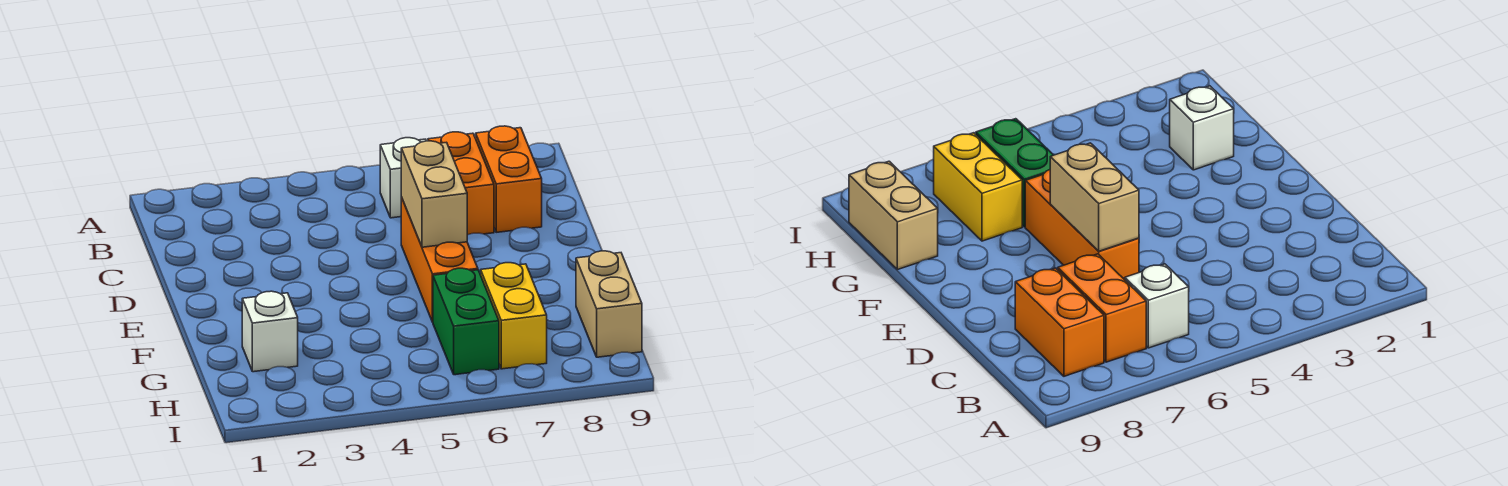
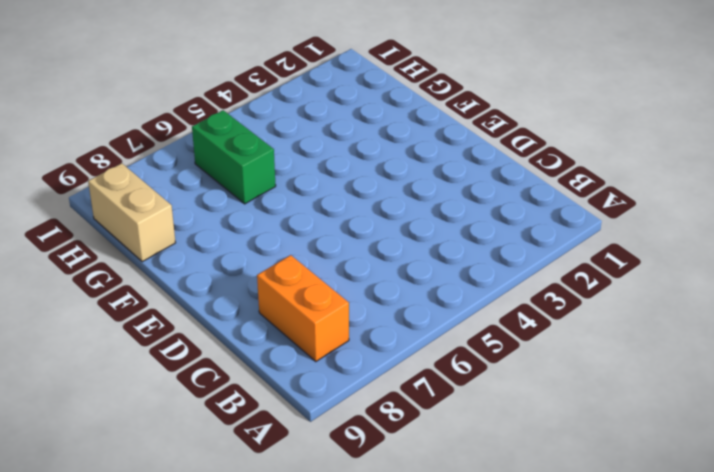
none -> white 1x1 brick [380,138,426,218]
none -> orange 1x2 brick [428,132,494,235]

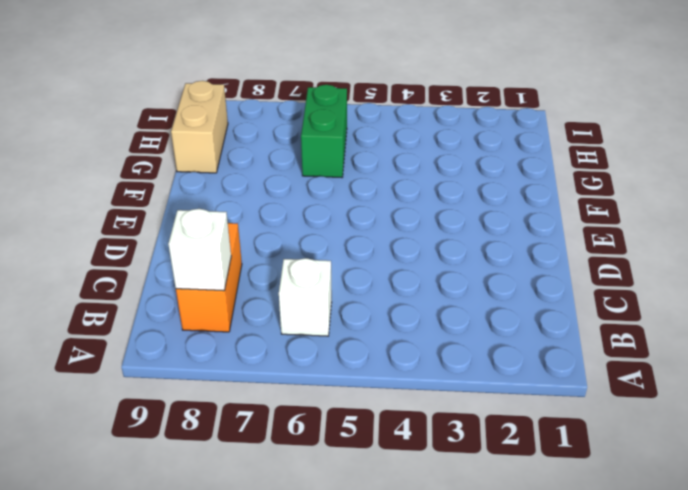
white 1x1 brick [168,209,231,291] -> white 1x1 brick moved to [242,291,298,372]
none -> orange 1x2 brick [428,132,494,235]
none -> orange 1x3 brick [401,197,478,322]

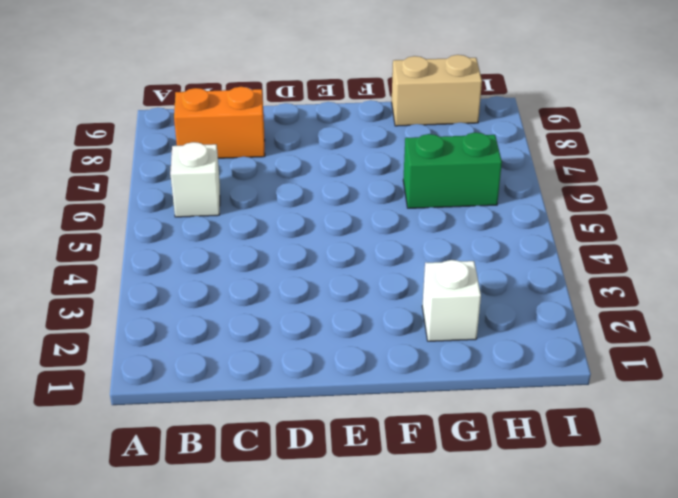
none -> orange 1x2 brick [428,132,494,235]
none -> orange 1x3 brick [401,197,478,322]

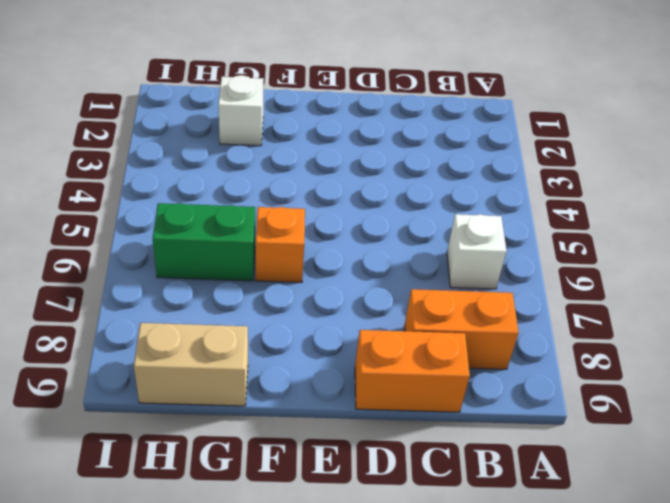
orange 1x2 brick [355,330,470,412] -> orange 1x2 brick moved to [428,132,494,235]
orange 1x1 brick [255,207,305,282] -> orange 1x3 brick [401,197,478,322]
none -> yellow 1x2 brick [480,263,547,369]
none -> tan 1x2 brick [401,141,467,247]

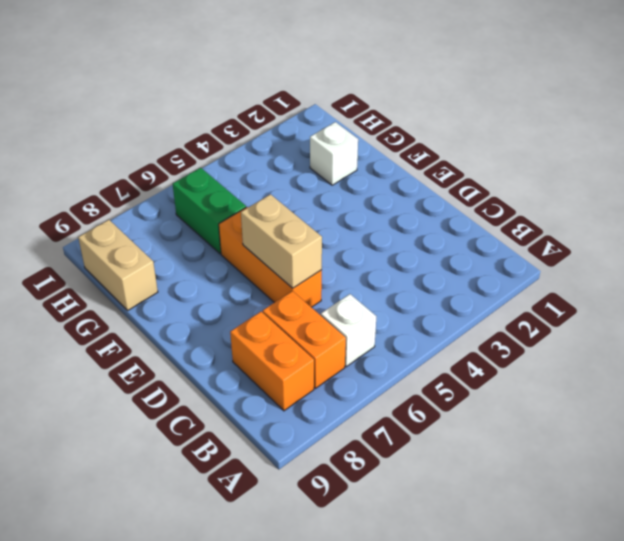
none -> yellow 1x2 brick [480,263,547,369]

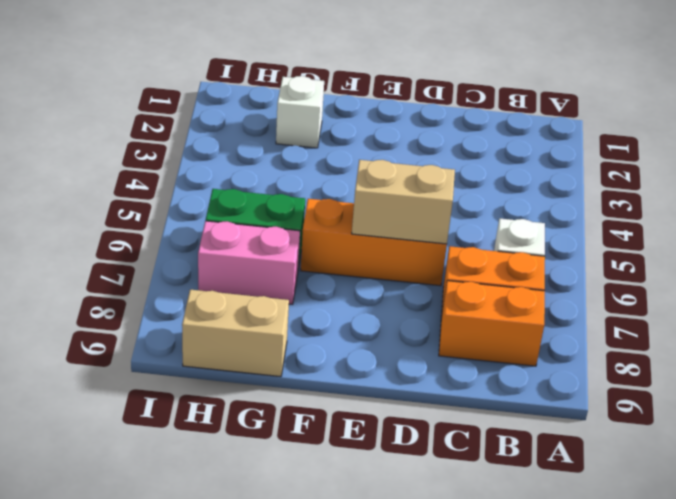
pink 1x2 brick [198,221,300,304] -> yellow 1x2 brick [480,263,547,369]

